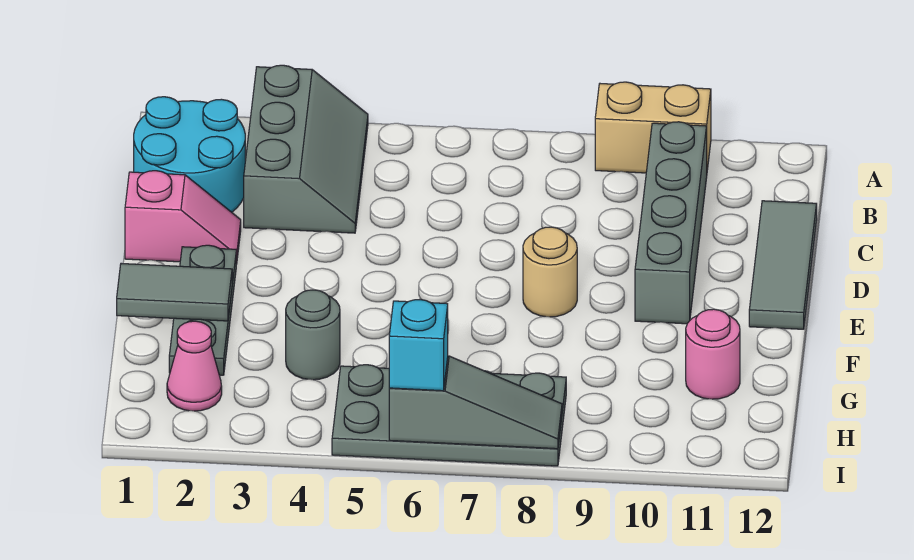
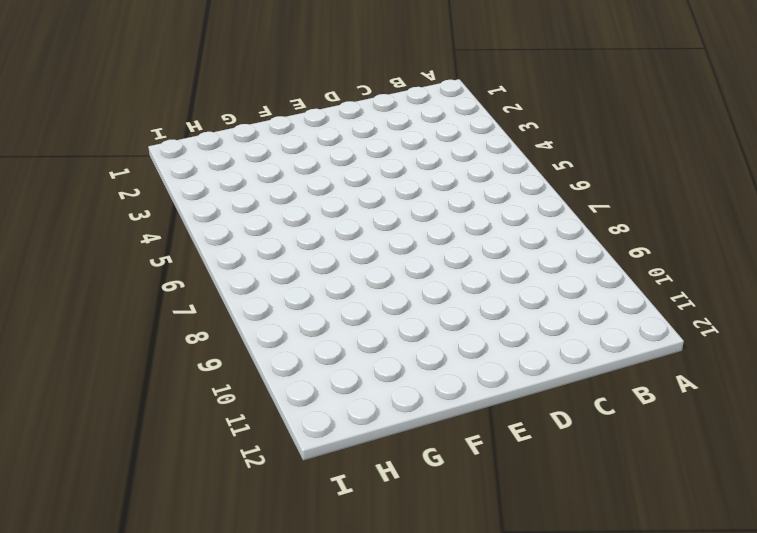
none -> grey 2x3 slope [244,65,368,233]
none -> tan 1x2 brick [595,82,711,173]
none -> cyan 2x2 round brick [134,97,245,212]

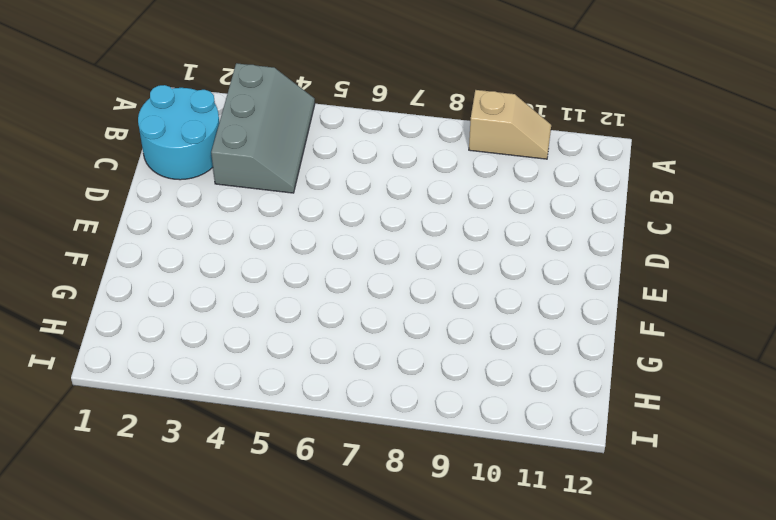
tan 1x2 slope [469,90,551,159] -> tan 1x2 brick [595,82,711,173]
none -> grey 1x4 brick [635,122,707,324]
none -> grey 1x3 tile [749,201,817,329]
none -> pink 1x2 slope [125,171,241,264]

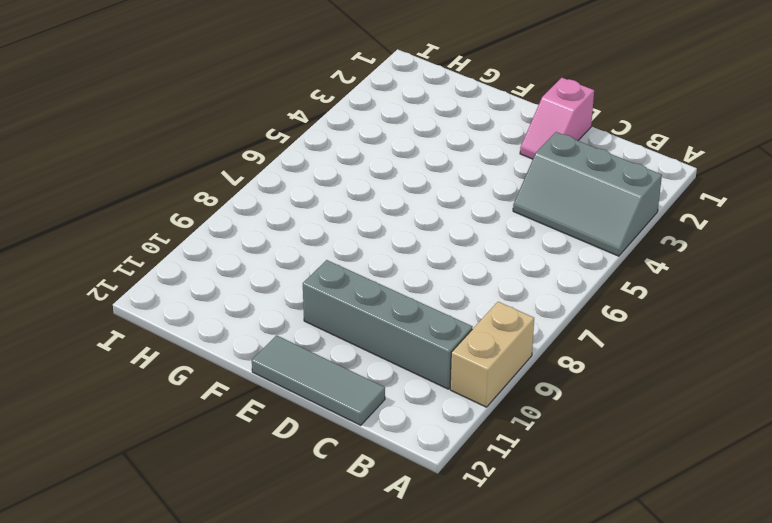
none -> cyan 2x2 round brick [134,97,245,212]
none -> grey 1x3 plate [169,245,236,375]
none -> tan 1x1 round brick [523,227,577,317]

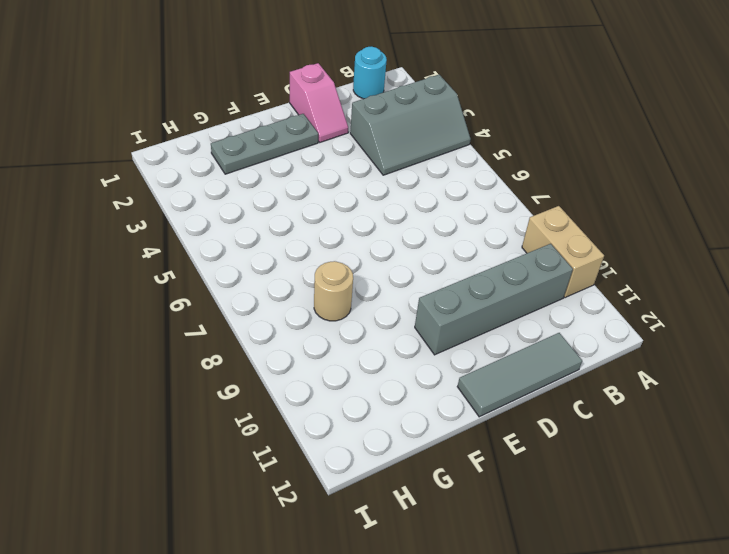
cyan 1x1 round brick [353,46,387,99] -> cyan 2x2 round brick [134,97,245,212]
tan 1x1 round brick [314,261,353,321] -> tan 1x1 round brick moved to [523,227,577,317]
none -> grey 1x1 round brick [286,290,340,380]
none -> pink 1x1 round brick [686,309,740,399]
none -> pink 1x1 cone [167,321,222,411]

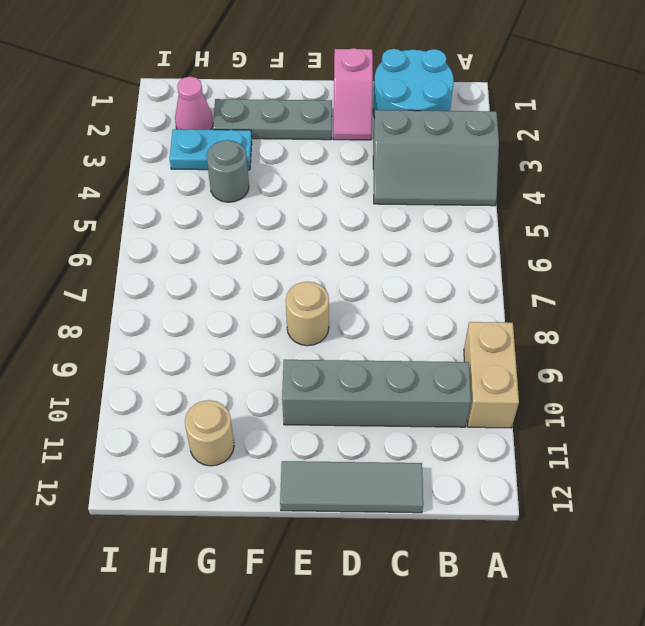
cyan 1x2 plate [170,129,252,170] -> none
tan 1x1 round brick [185,400,234,466] -> pink 1x1 round brick [686,309,740,399]
none -> grey 2x4 plate [332,365,566,466]
none -> grey 1x2 tile [117,263,232,321]
none -> grey 1x3 slope [389,356,562,449]

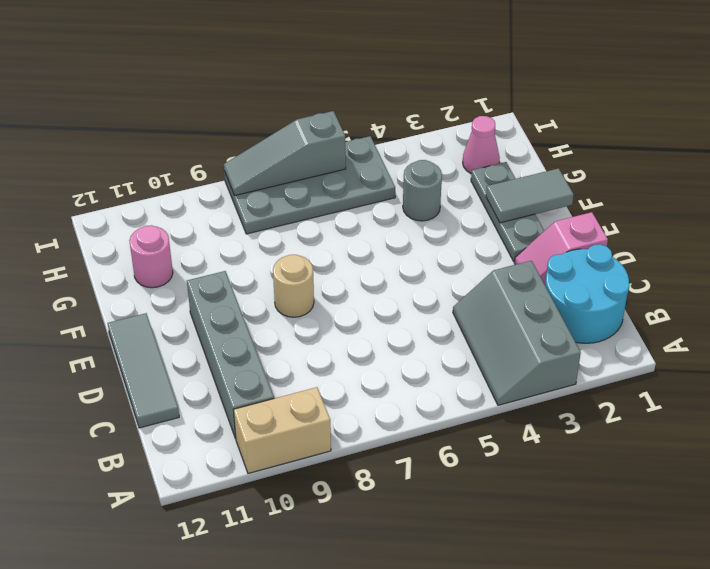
none -> cyan 1x1 brick [389,300,448,391]

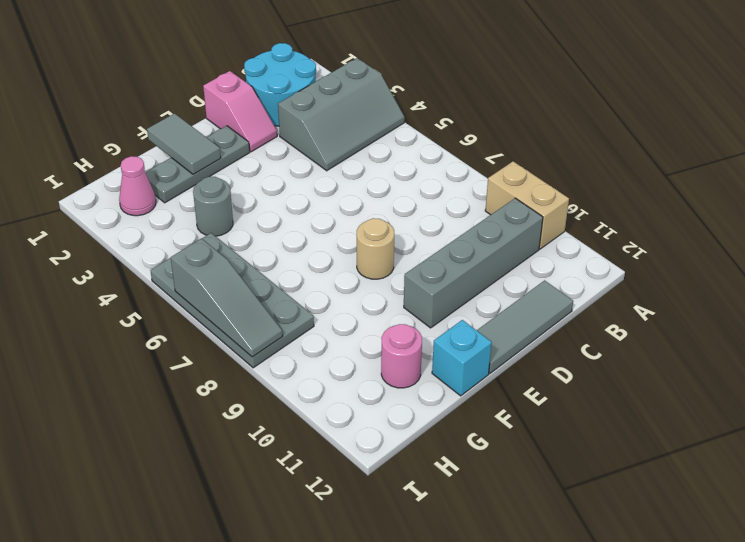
cyan 1x1 brick [432,320,492,396] -> cyan 1x1 brick moved to [389,300,448,391]

